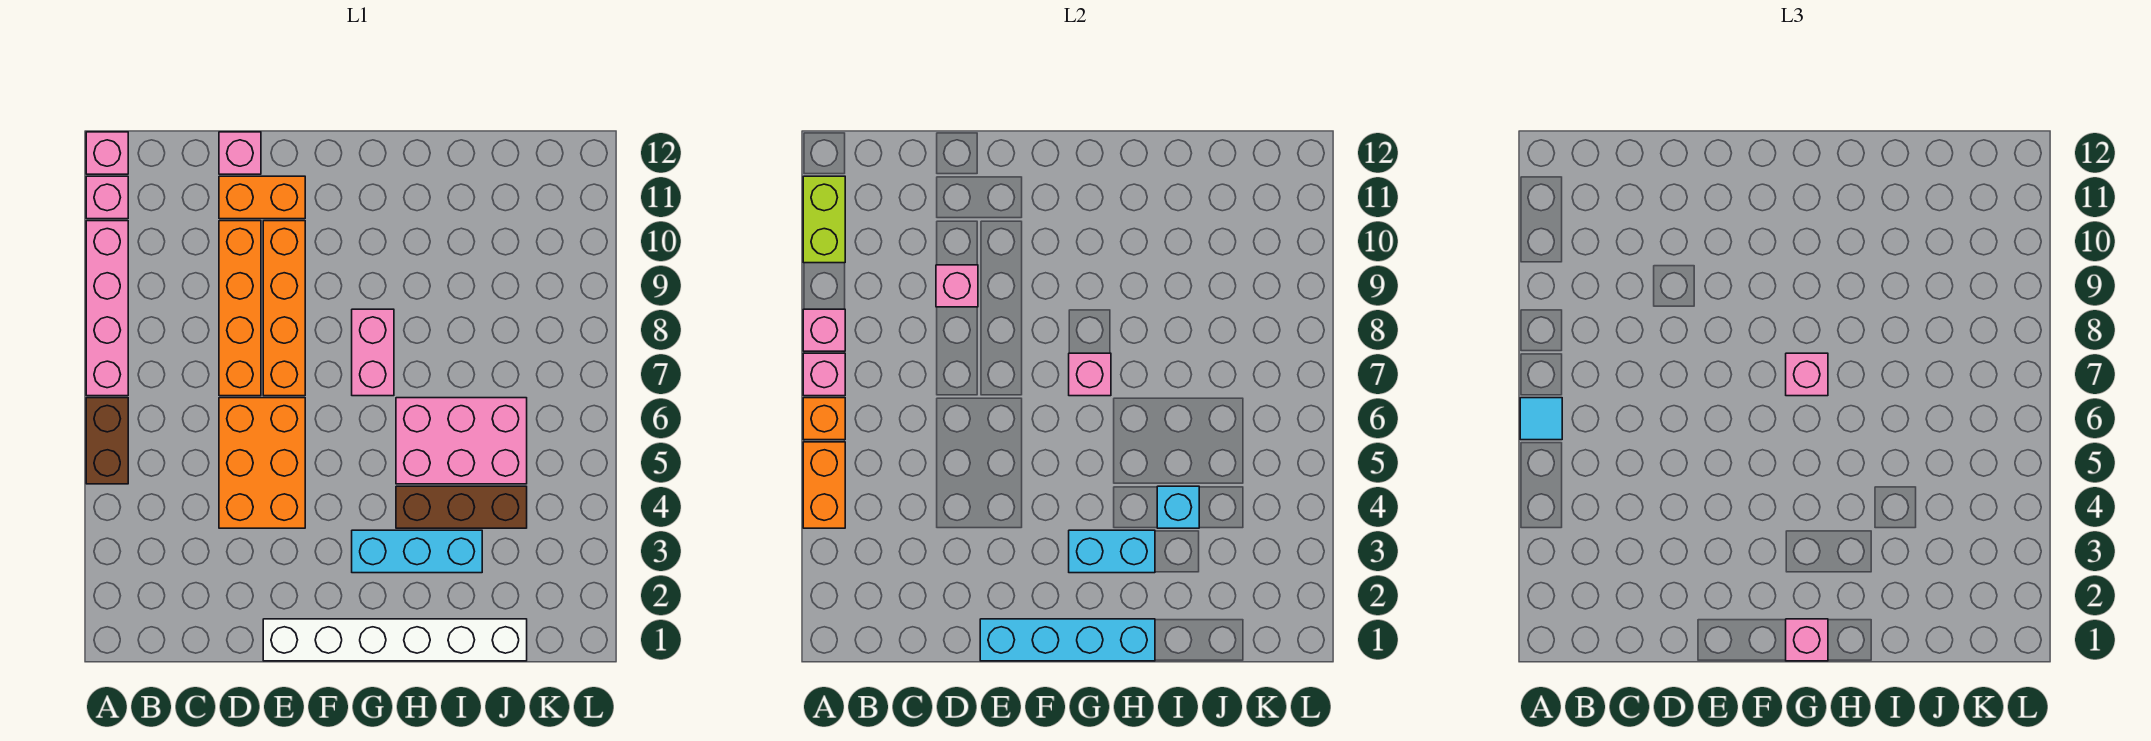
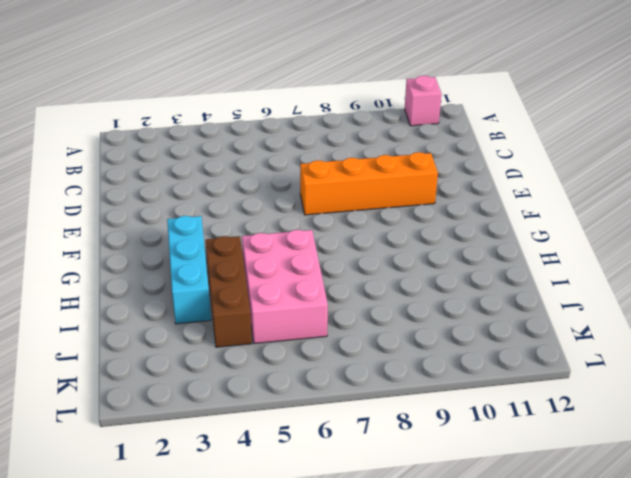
none -> brown 1x2 brick [86,398,128,484]
none -> pink 1x4 brick [86,221,128,396]
none -> pink 1x1 brick [86,132,128,174]

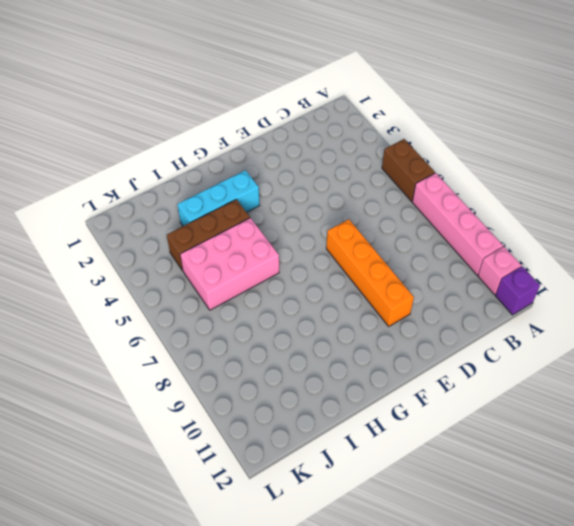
purple 1x1 brick [495,266,540,315] -> pink 1x1 brick [86,132,128,174]
none -> orange 2x3 brick [219,398,305,528]
none -> orange 1x4 brick [219,221,261,396]
none -> orange 1x2 brick [219,176,305,219]

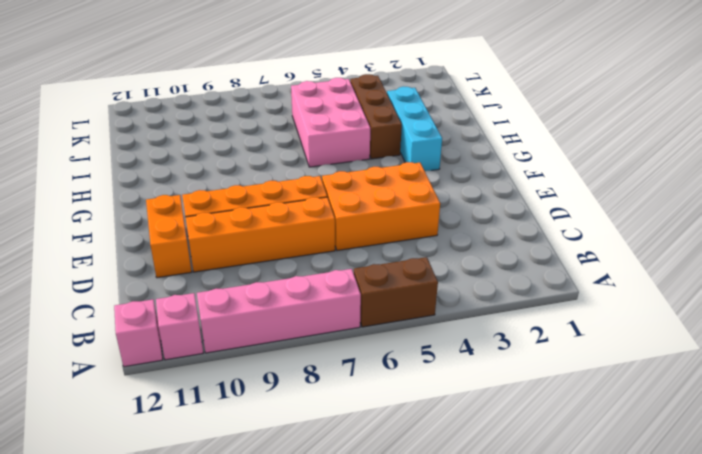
none -> pink 1x1 brick [219,132,261,174]
none -> white 1x6 brick [263,619,527,661]
none -> pink 1x2 brick [352,309,394,396]

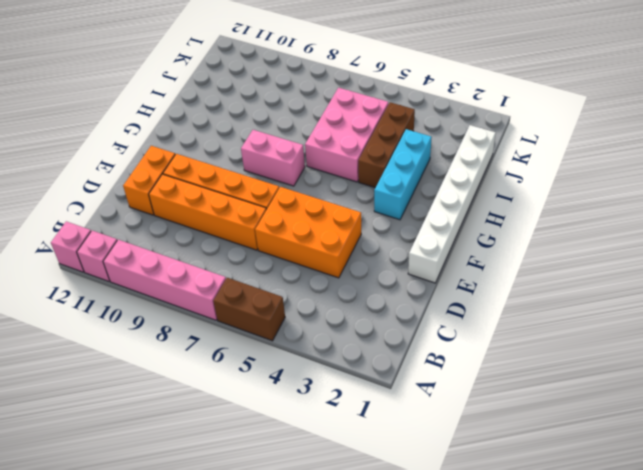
none -> pink 1x1 brick [219,132,261,174]
none -> orange 1x2 brick [803,442,845,528]
none -> orange 1x1 brick [803,398,845,440]

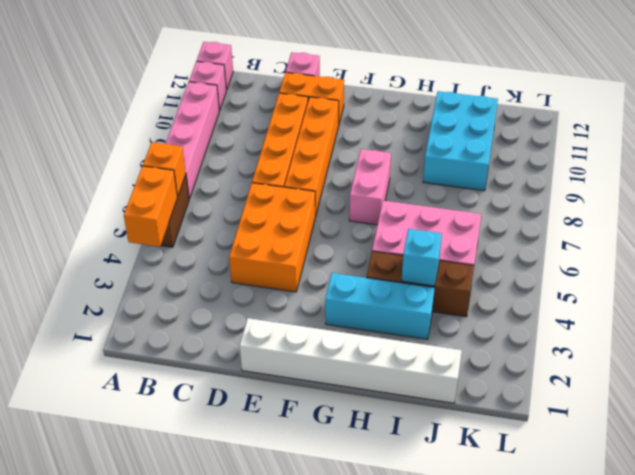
cyan 2x3 brick [423,91,498,191] -> none
none -> pink 1x1 brick [803,353,845,396]
none -> pink 1x1 brick [803,309,845,351]
none -> lime 1x2 brick [803,176,845,263]

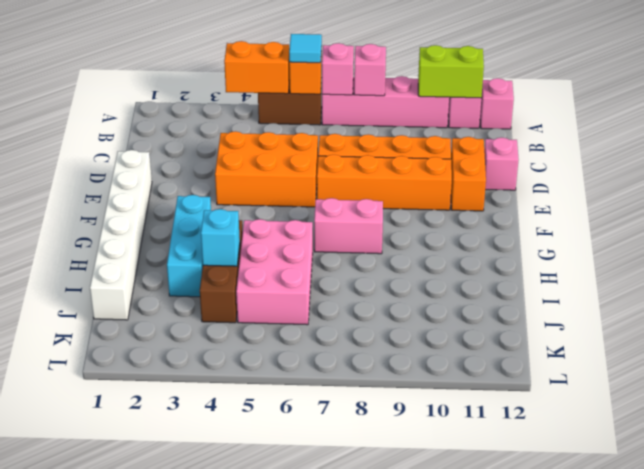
none -> pink 1x1 brick [936,265,978,307]
none -> cyan 1x4 brick [980,619,1155,661]
none -> cyan 1x2 brick [1069,530,1155,573]

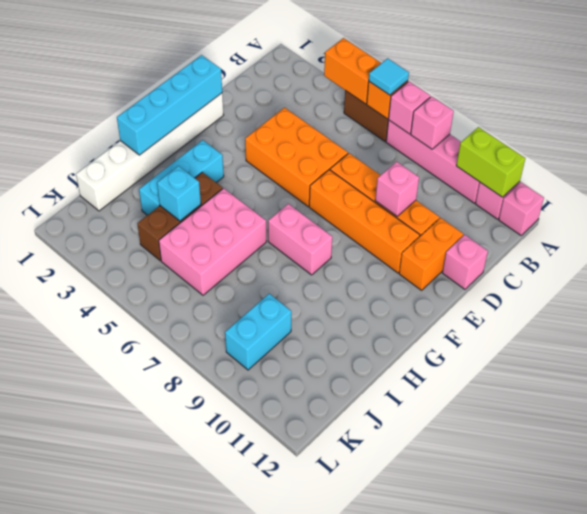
cyan 1x2 brick [225,294,291,370] -> cyan 1x2 brick moved to [1069,530,1155,573]
none -> pink 1x1 brick [1069,353,1111,396]
none -> pink 1x1 brick [1786,619,1828,661]
none -> pink 1x1 brick [1786,353,1828,396]

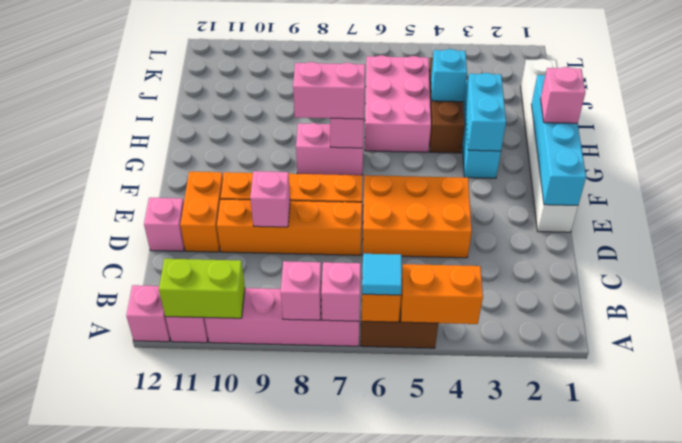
pink 1x2 brick [293,62,365,119] -> pink 1x1 brick [1786,353,1828,396]

